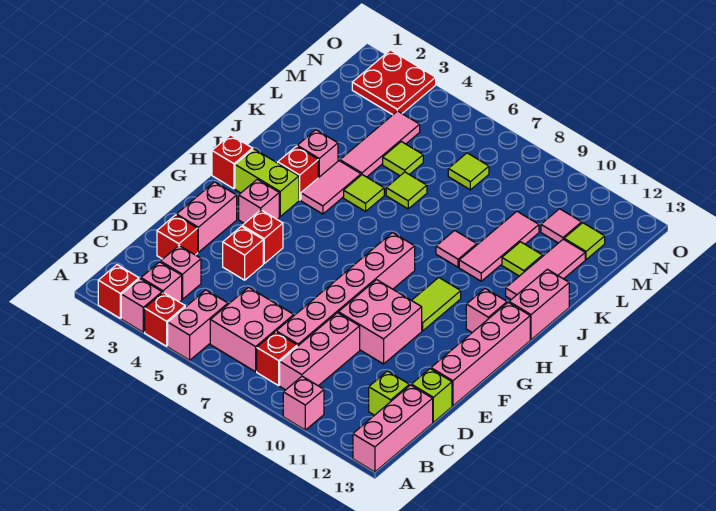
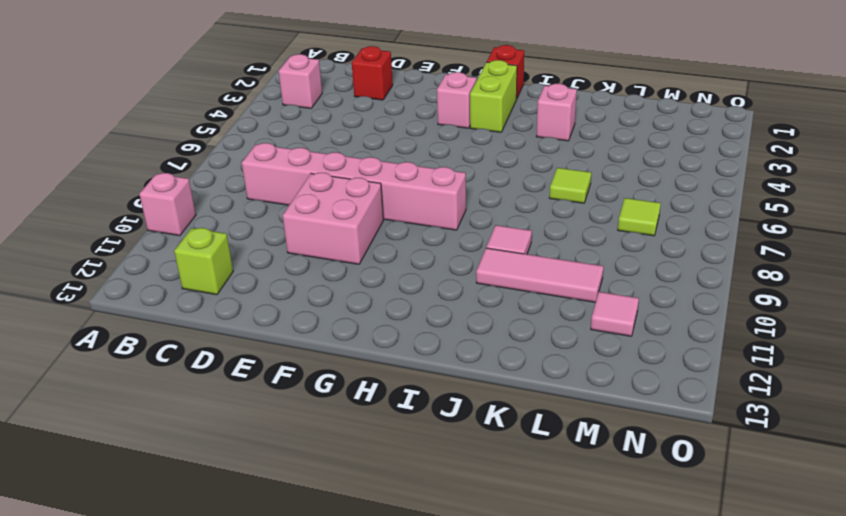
none -> red 1x1 brick [98,265,139,318]
none -> pink 1x1 brick [121,279,162,332]
none -> red 1x1 brick [145,293,185,346]
none -> pink 1x2 brick [168,290,228,360]

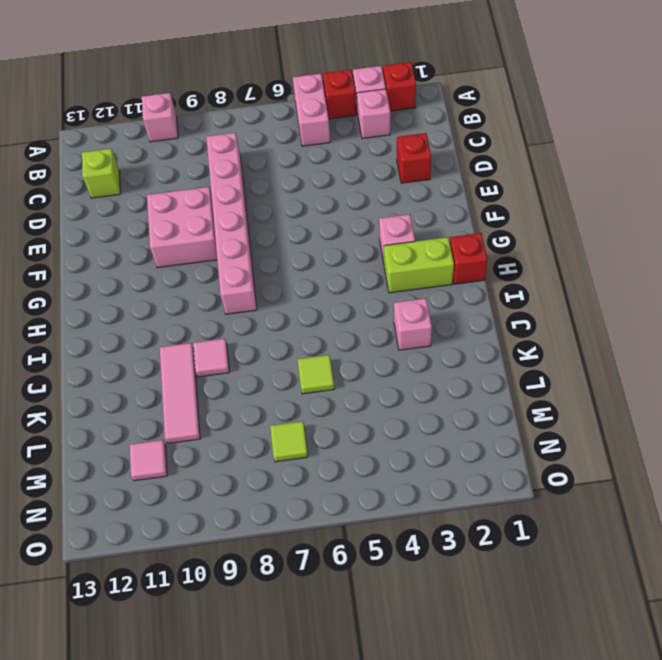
none -> pink 1x3 brick [353,385,433,472]
none -> pink 2x2 brick [210,287,294,372]
none -> red 1x1 brick [257,332,297,386]
none -> pink 1x3 brick [280,313,360,390]

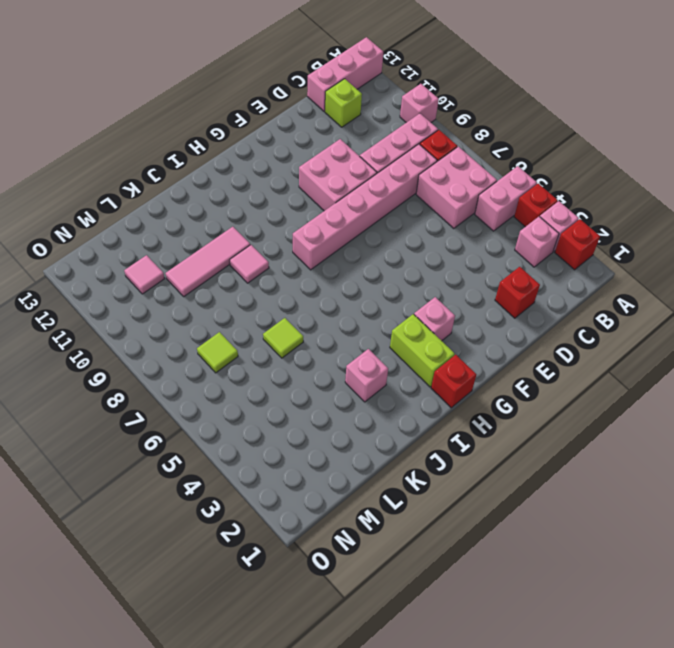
none -> pink 1x1 brick [161,246,201,299]
none -> lime 1x1 brick [411,369,452,422]
none -> pink 1x2 brick [176,182,237,252]
none -> red 1x1 brick [223,226,263,280]

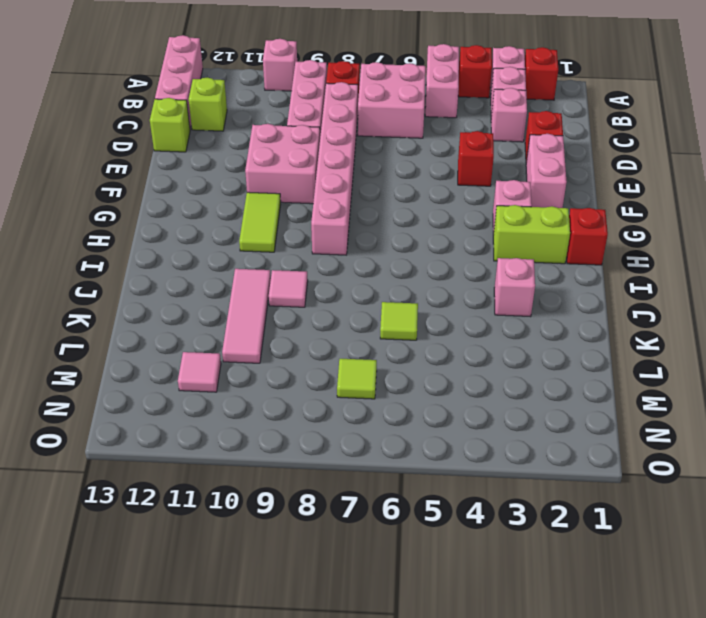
none -> pink 1x4 brick [431,302,530,406]
none -> red 1x1 brick [242,210,283,263]
none -> pink 1x1 brick [466,289,507,332]
none -> red 1x1 brick [278,146,318,200]

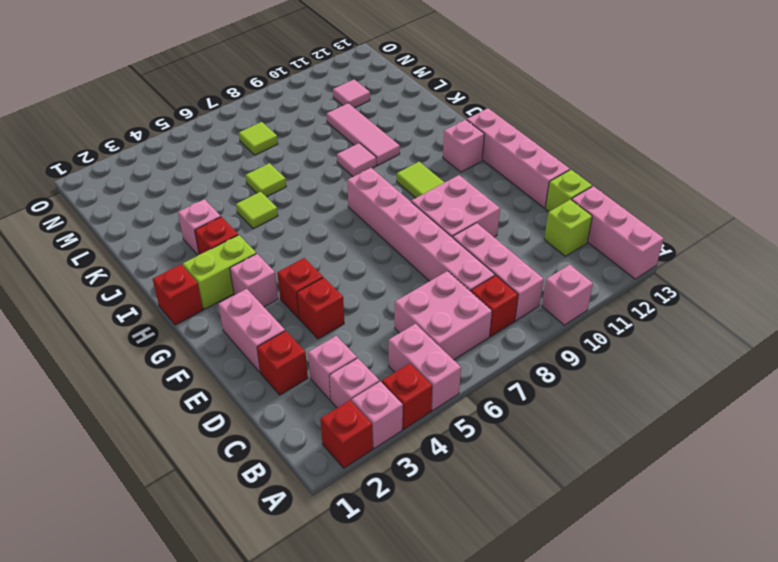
none -> pink 1x2 tile [301,161,361,214]
none -> pink 1x2 brick [509,269,569,340]
none -> pink 1x3 tile [506,239,585,299]
none -> pink 1x3 tile [340,111,420,177]

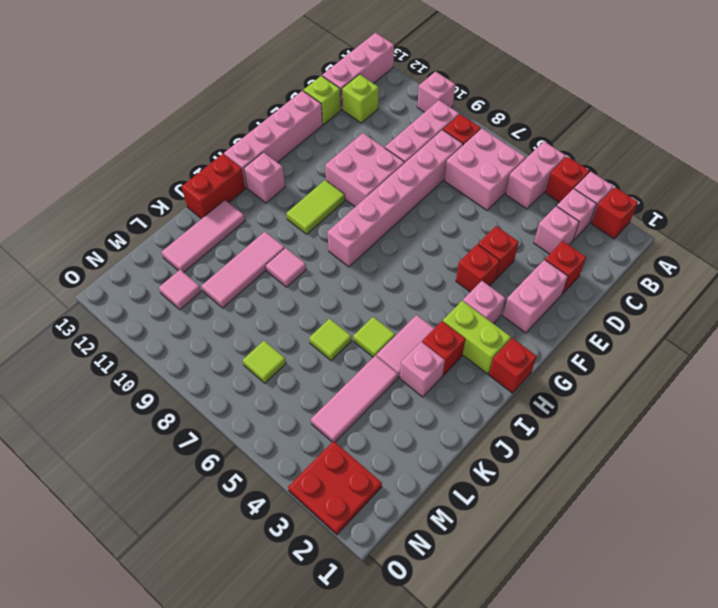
red 1x2 brick [182,154,246,219] -> pink 1x2 brick [509,269,569,340]
none -> lime 1x1 tile [502,242,543,276]
none -> lime 1x1 tile [383,142,423,176]
none -> lime 1x1 tile [564,223,605,260]

